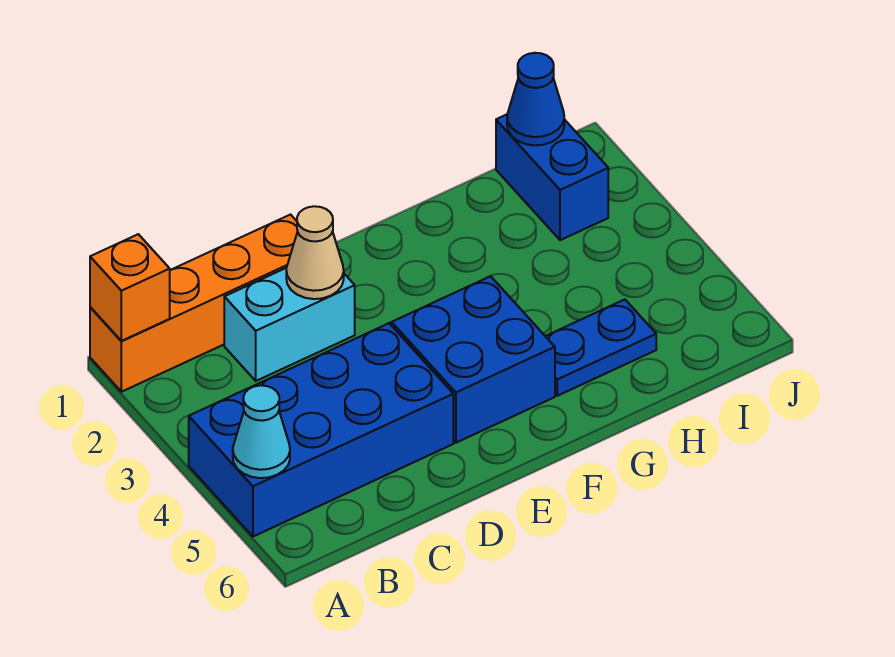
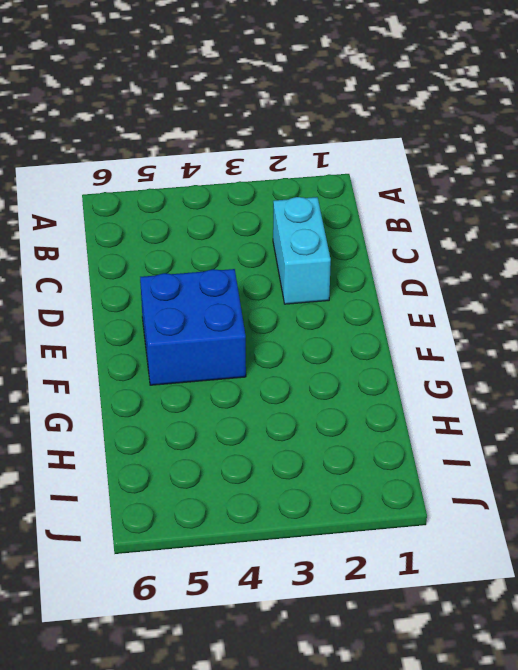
none -> orange 1x4 brick [90,215,297,392]
none -> blue 2x4 brick [189,323,453,537]

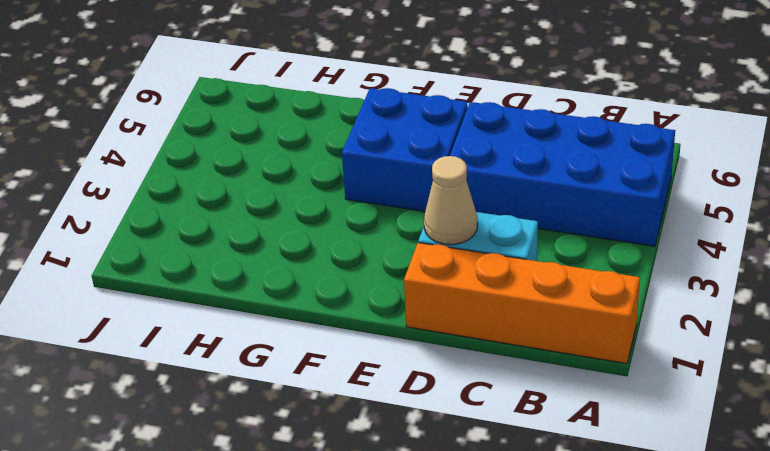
none -> blue 1x2 plate [546,300,656,396]
none -> blue 1x2 brick [496,115,608,240]

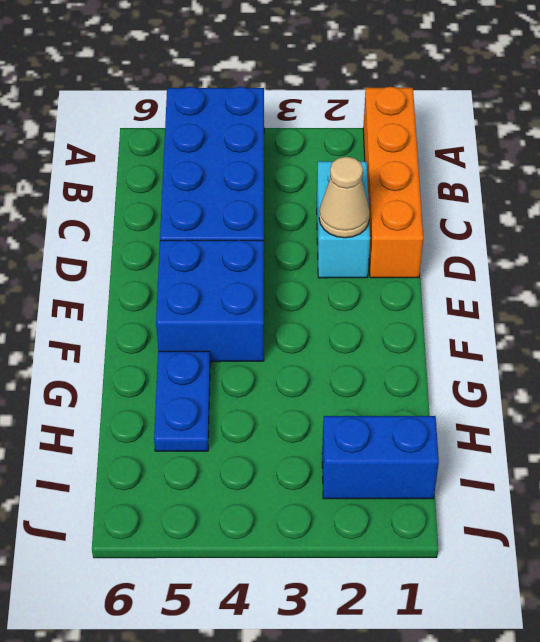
none -> orange 1x1 brick [90,234,170,341]
none -> cyan 1x1 cone [233,385,290,478]

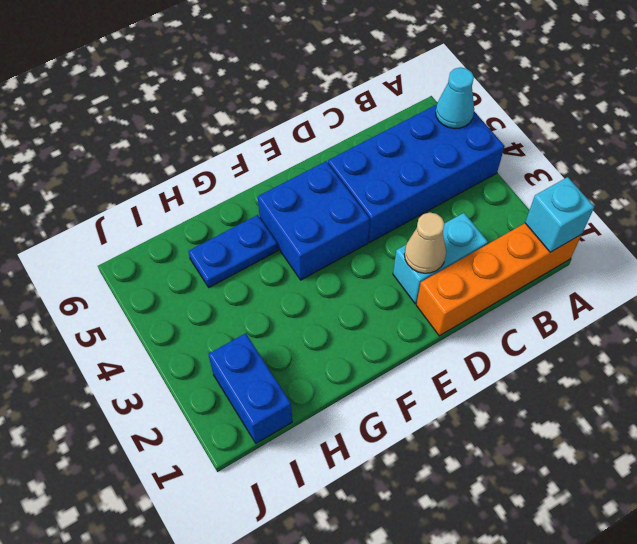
cyan 1x1 brick [525,177,594,252] -> orange 1x1 brick [90,234,170,341]
none -> blue 1x1 cone [507,53,564,145]

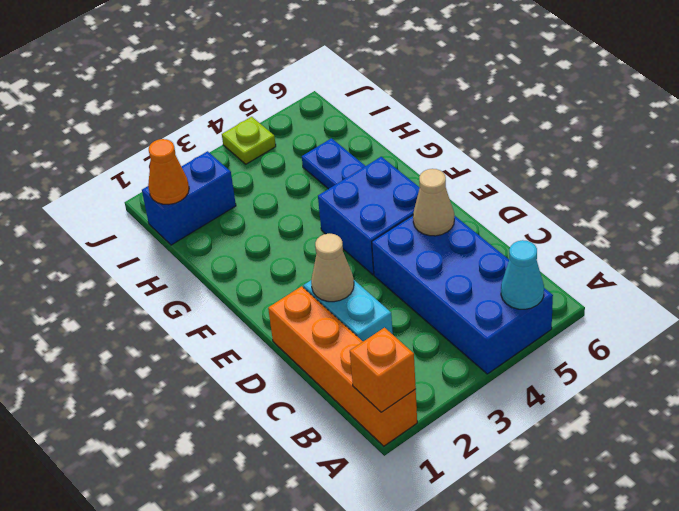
tan 1x1 cone [413,169,454,236] -> none
orange 1x1 cone [148,139,189,204] -> blue 1x1 cone [507,53,564,145]
lime 1x1 plate [222,117,276,164] -> none

